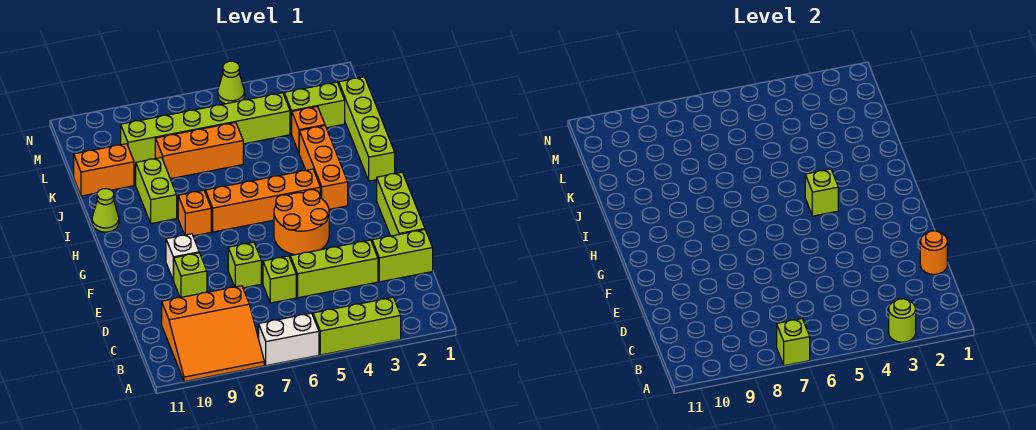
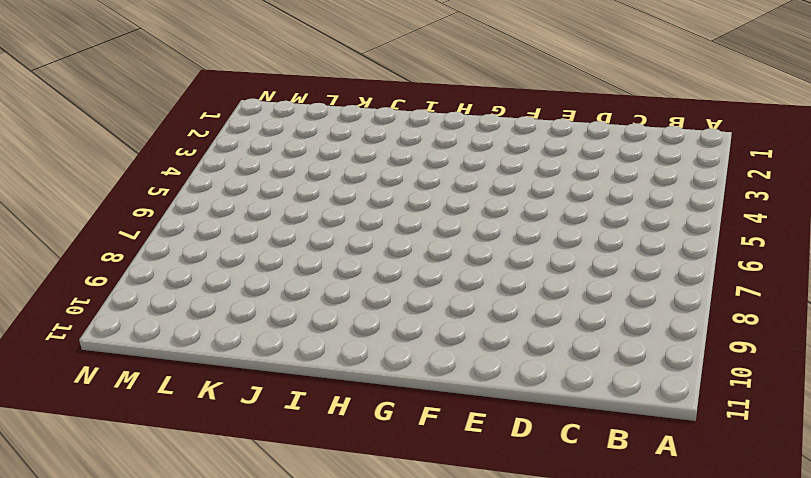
none -> lime 1x3 brick [313,297,401,355]
none -> white 1x2 brick [259,313,319,366]
none -> orange 3x3 slope [162,286,264,381]

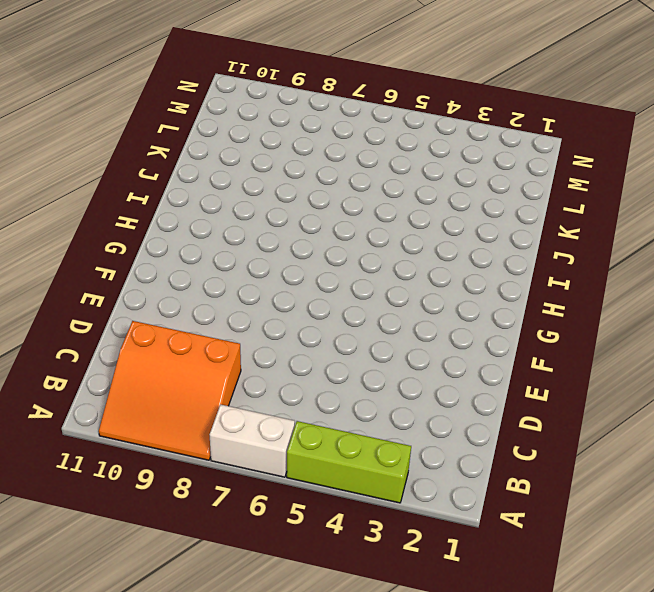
none -> lime 1x2 brick [372,230,433,282]
none -> lime 1x3 brick [290,240,378,298]
none -> lime 1x1 brick [263,256,296,303]

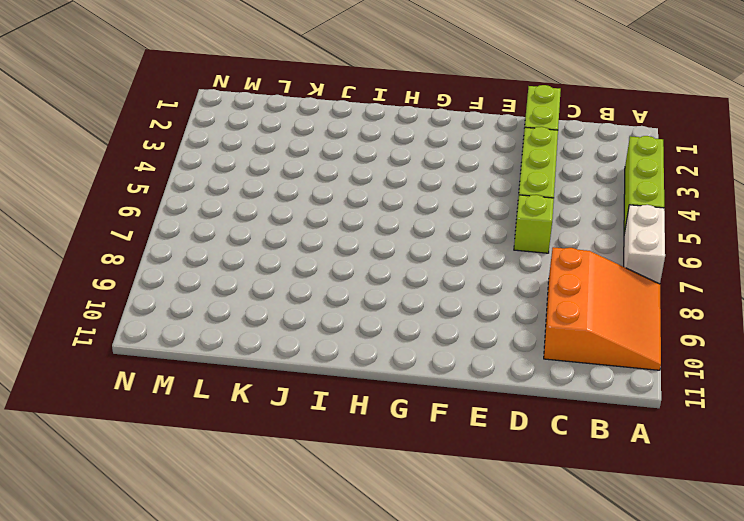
none -> lime 1x3 brick [377,172,425,236]
none -> lime 1x1 brick [228,242,261,288]
none -> lime 1x1 brick [174,253,207,298]

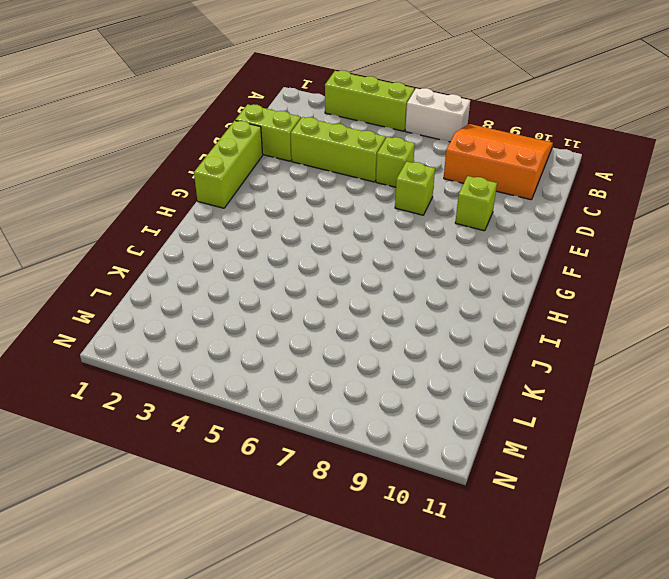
none -> orange 2x2 round brick [274,190,329,255]
none -> white 1x1 brick [166,234,199,281]
none -> orange 1x3 brick [299,126,348,209]

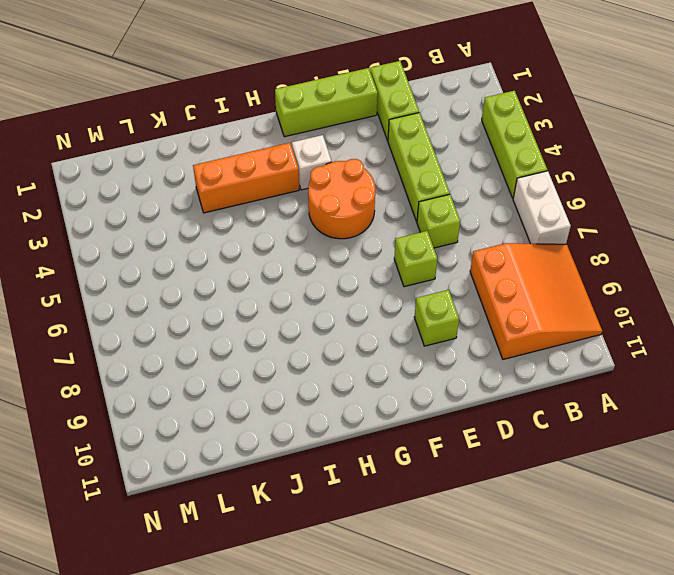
white 1x1 brick [292,135,332,190] -> white 1x1 brick moved to [166,234,199,281]
none -> orange 1x4 brick [205,169,320,232]
none -> orange 1x1 brick [178,190,211,236]
none -> lime 1x4 brick [339,77,395,181]

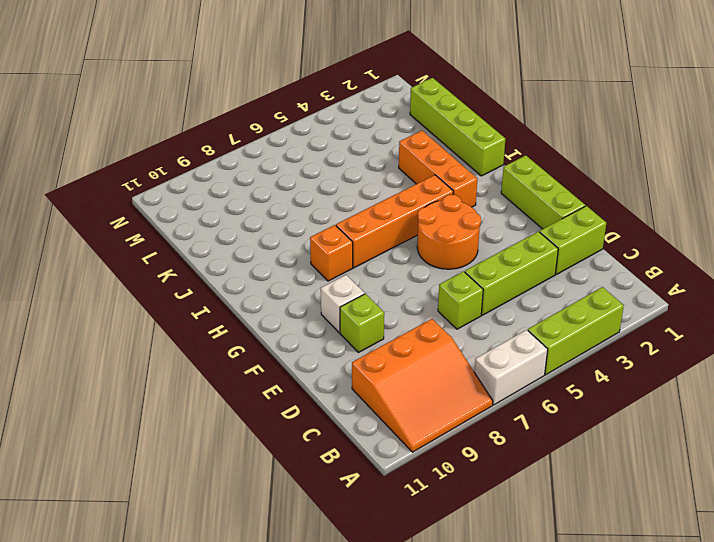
none -> lime 1x1 brick [228,242,261,288]
none -> lime 1x2 brick [136,157,177,223]
none -> lime 1x1 cone [92,189,119,232]

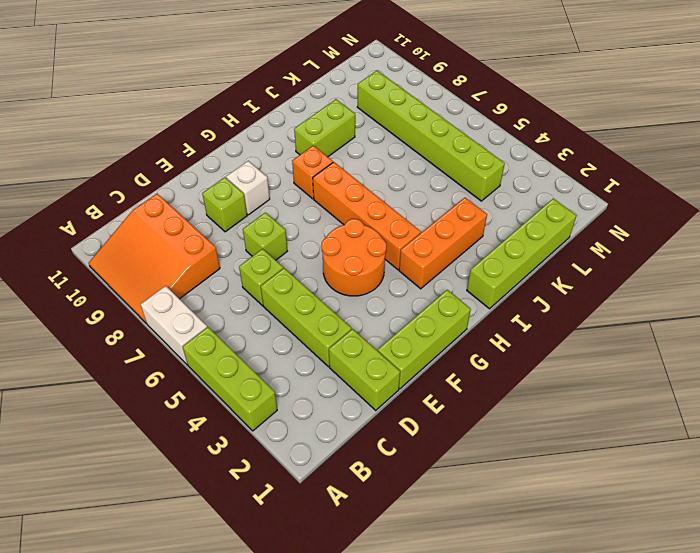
none -> lime 1x1 cone [92,189,119,232]
none -> orange 1x1 brick [292,107,325,152]
none -> orange 1x3 brick [155,122,243,179]

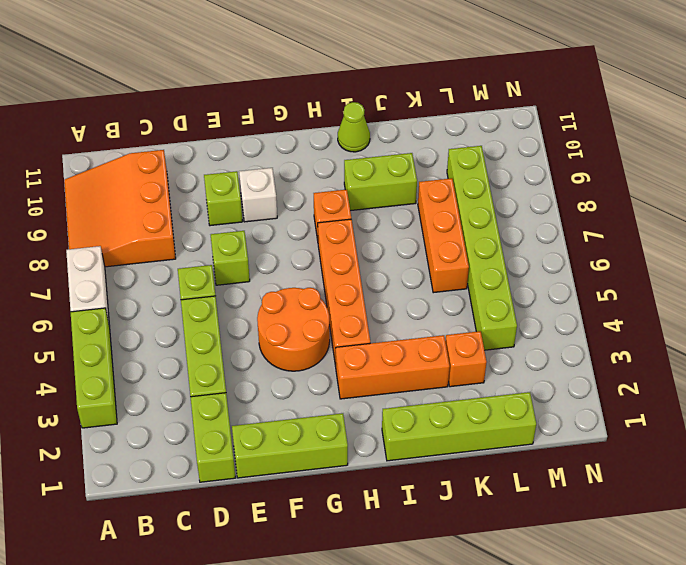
none -> orange 1x2 brick [74,144,134,196]
none -> lime 1x2 brick [284,82,345,134]
none -> lime 1x1 cone [218,61,245,104]

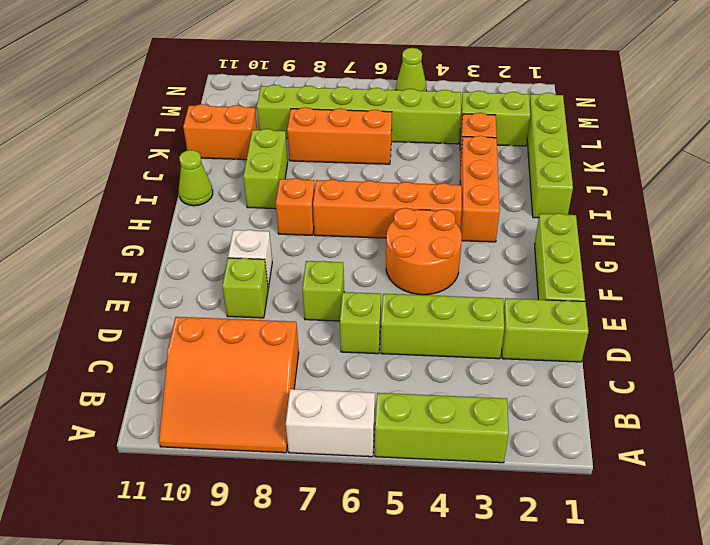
none -> lime 1x1 round brick [889,299,916,342]
none -> lime 1x1 brick [777,319,810,366]
none -> orange 1x1 round brick [920,231,947,274]

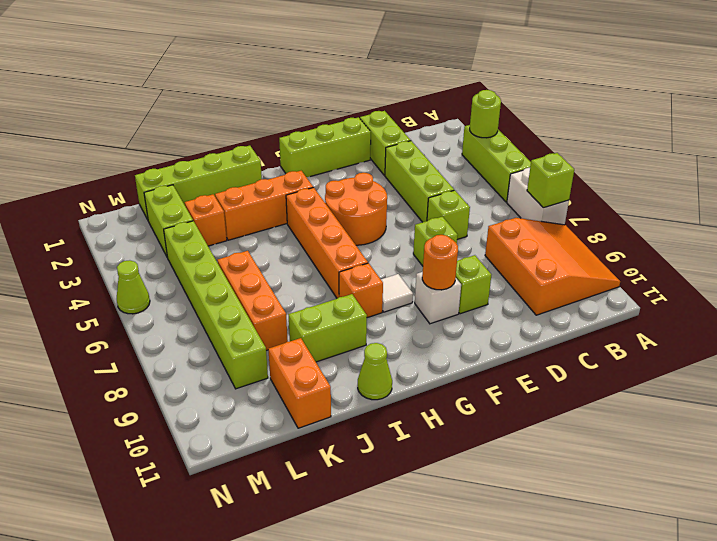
orange 1x1 round brick [422,235,458,290] -> orange 1x1 round brick moved to [920,231,947,274]
white 1x1 tile [381,274,413,312] -> none
none -> lime 1x1 brick [805,169,838,216]

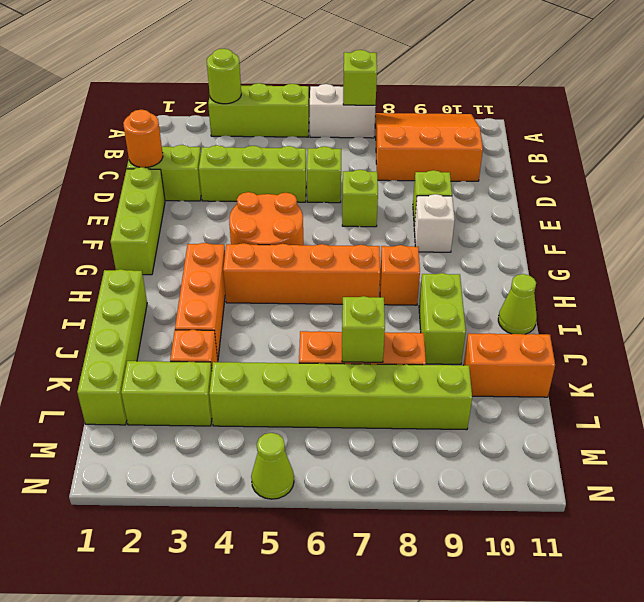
lime 1x1 brick [342,296,385,362] -> lime 1x1 brick moved to [805,169,838,216]

